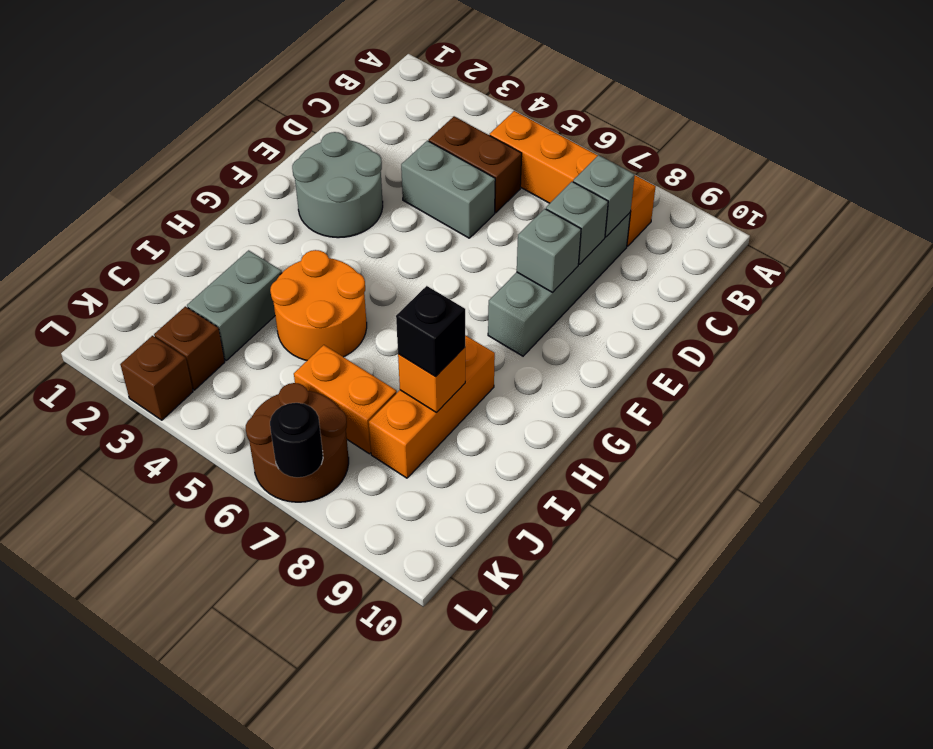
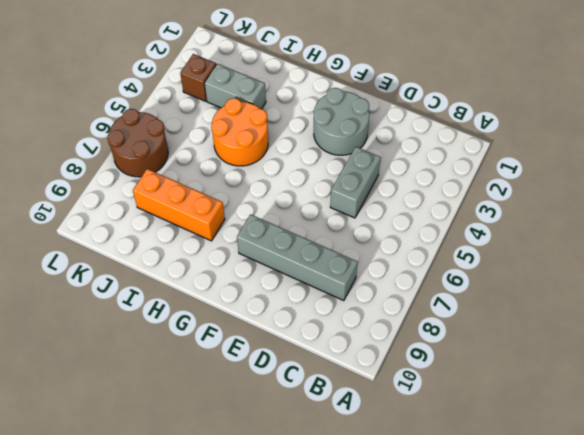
none -> orange 1x4 brick [490,111,656,246]
none -> brown 1x2 brick [429,116,522,213]
none -> orange 1x2 brick [294,345,397,454]

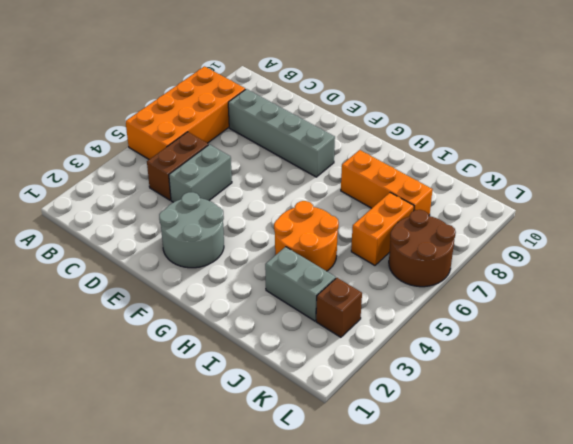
orange 2x4 brick [126,66,245,159] -> orange 1x4 brick [490,111,656,246]
none -> brown 1x1 brick [120,336,193,420]
none -> grey 1x1 brick [573,155,635,237]
none -> grey 1x1 brick [546,182,608,264]

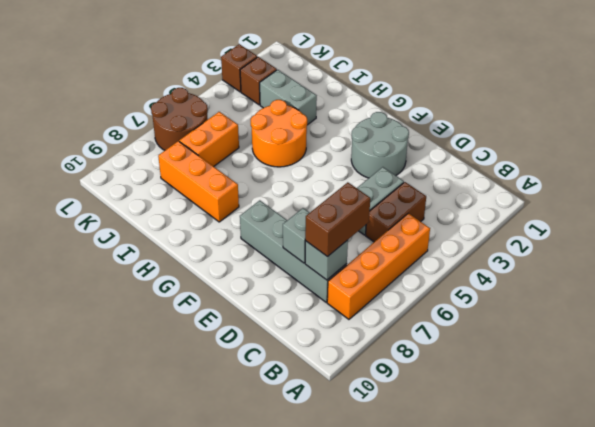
brown 1x2 brick [305,182,370,257] -> none
none -> grey 1x1 brick [517,209,581,292]
none -> orange 1x1 brick [398,347,465,413]
none -> black 1x1 round brick [270,403,323,477]

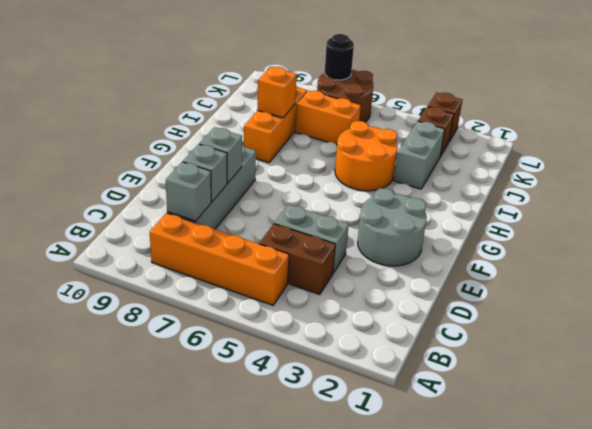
none -> black 1x1 brick [396,286,465,377]

